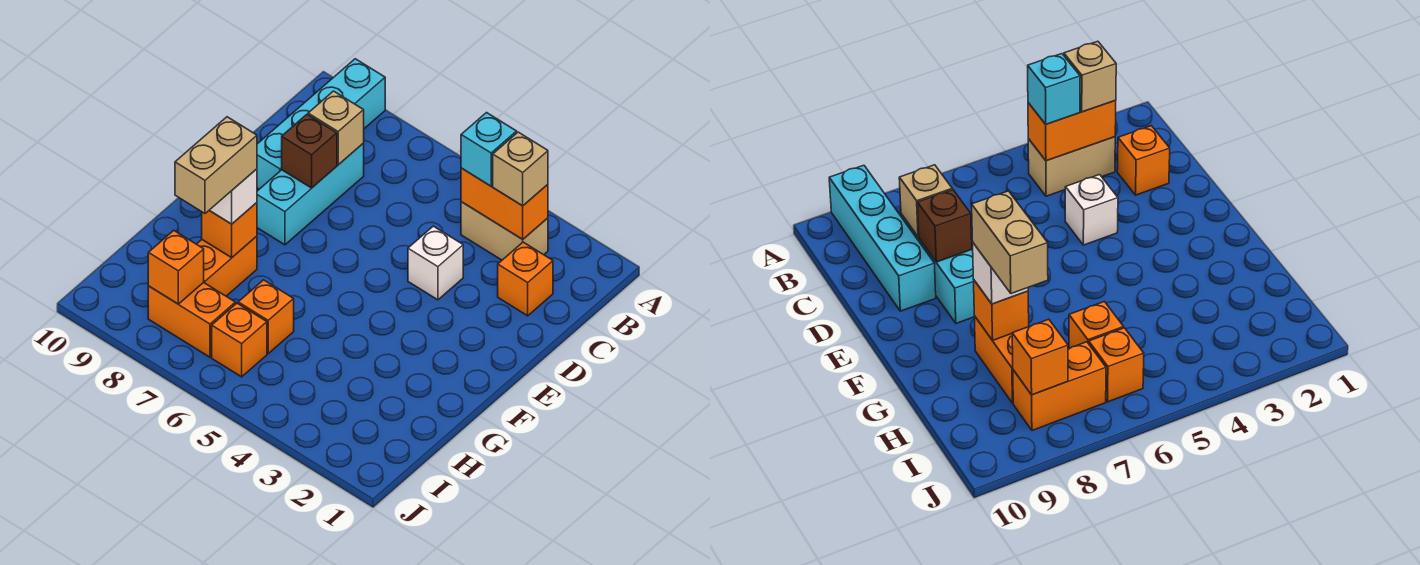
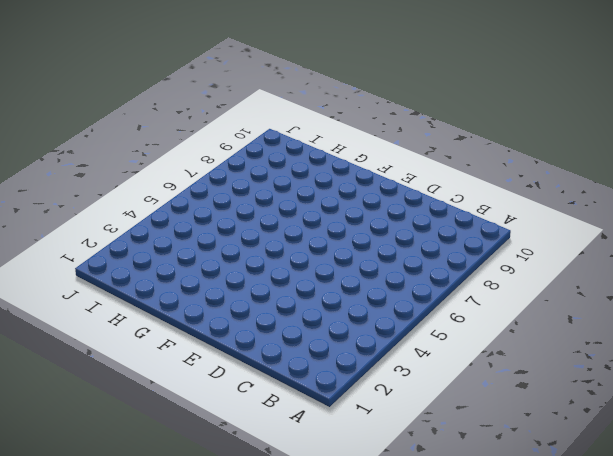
none -> cyan 1x4 brick [257,59,385,189]
none -> tan 1x2 brick [461,202,548,260]
none -> orange 1x1 brick [498,242,553,316]

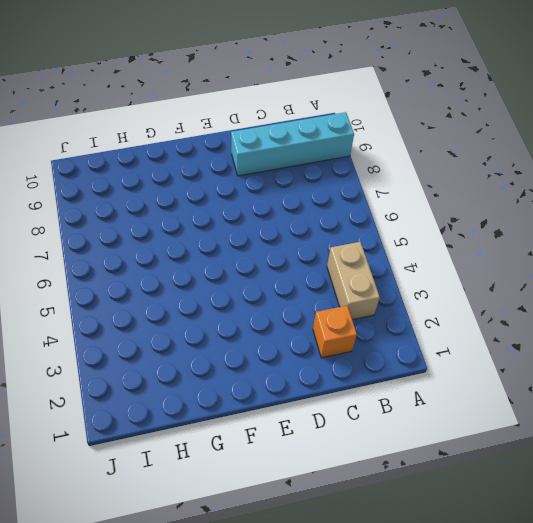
none -> cyan 1x3 brick [257,144,364,245]
none -> white 1x1 brick [408,226,463,300]
none -> orange 1x2 brick [197,236,257,296]

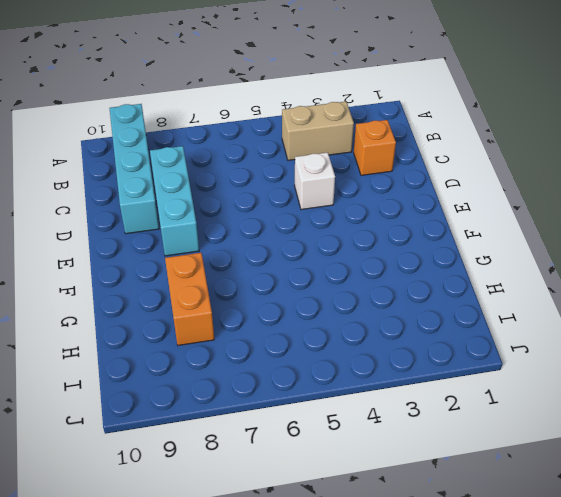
none -> orange 1x1 brick [238,280,294,353]
none -> orange 1x1 brick [212,303,267,377]
none -> orange 1x2 brick [148,282,235,357]

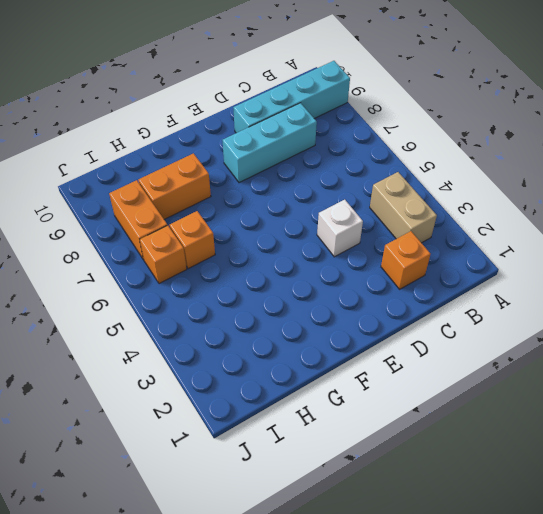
none -> orange 1x2 brick [461,168,548,239]
none -> tan 1x1 brick [308,91,364,165]
none -> brown 1x1 brick [282,115,337,188]

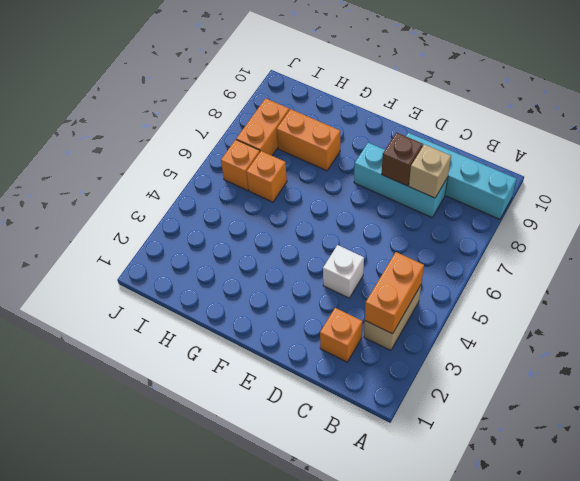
none -> orange 1x1 brick [202,203,257,258]
none -> orange 1x1 brick [148,230,204,304]
none -> tan 1x1 brick [493,132,548,206]

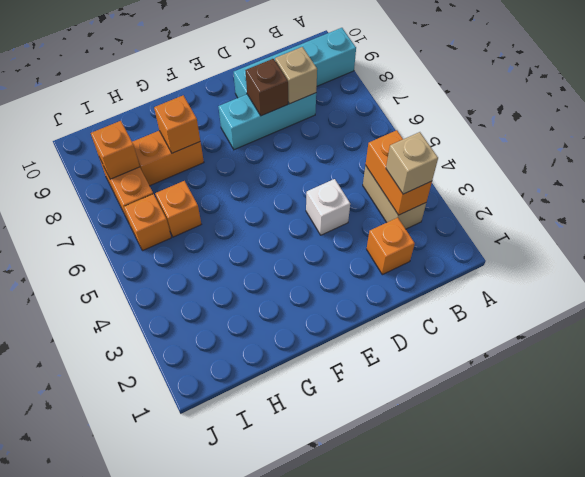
none -> cyan 1x1 brick [461,113,517,186]
none -> white 1x1 brick [210,169,257,224]
none -> tan 1x2 brick [175,117,257,213]

